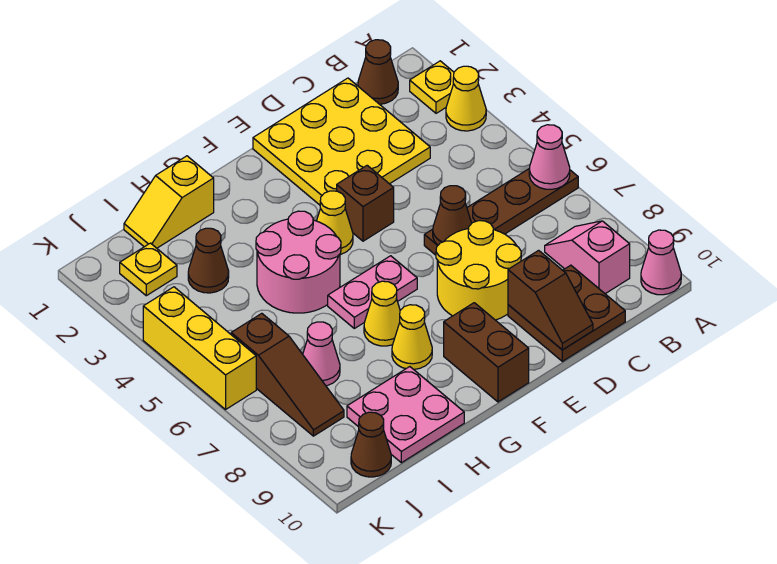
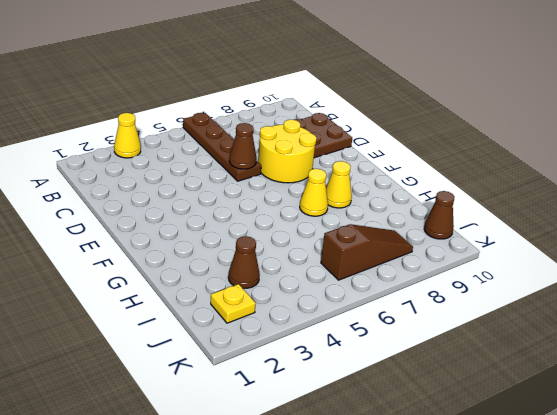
none -> yellow 1x1 plate [410,61,454,113]
none -> pink 1x1 cone [641,230,681,295]
none -> brown 1x1 cone [358,40,398,104]

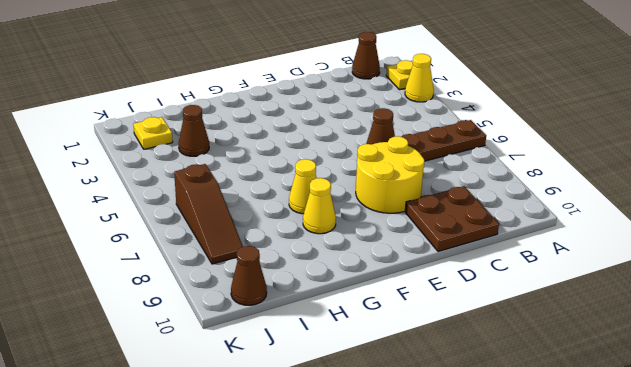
none -> pink 1x1 cone [641,230,681,295]
none -> pink 1x2 slope [545,221,630,294]
none -> yellow 3x3 plate [253,78,430,205]

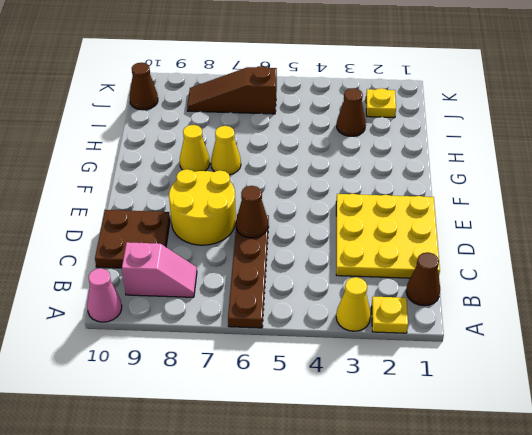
none -> brown 1x1 brick [337,165,394,241]
none -> yellow 1x1 cone [317,191,353,255]
none -> pink 1x2 plate [328,256,417,328]

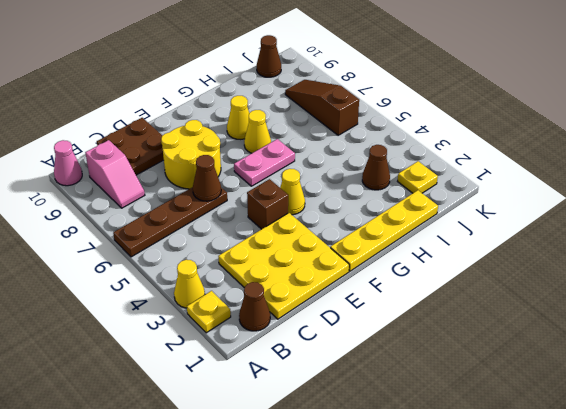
yellow 1x4 plate [330,190,438,271] -> yellow 1x2 slope [124,156,214,248]
none -> brown 1x2 brick [444,303,529,402]
none -> pink 2x2 round brick [256,211,341,313]
none -> pink 2x2 plate [347,367,464,463]

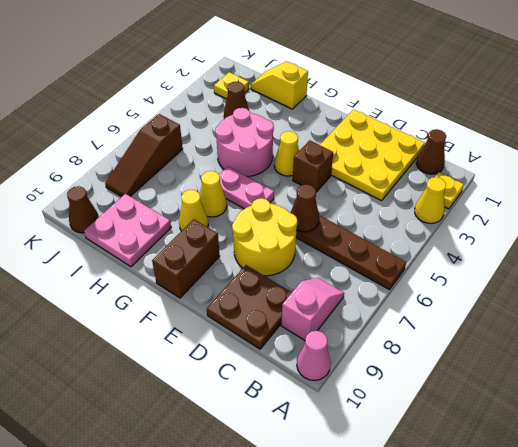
none -> pink 1x1 cone [303,322,340,386]
none -> yellow 1x3 brick [143,287,256,409]
none -> pink 1x1 cone [529,125,570,189]

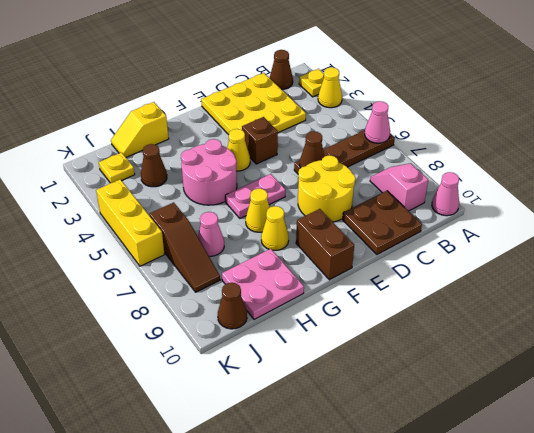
none -> brown 1x2 slope [508,250,593,350]

